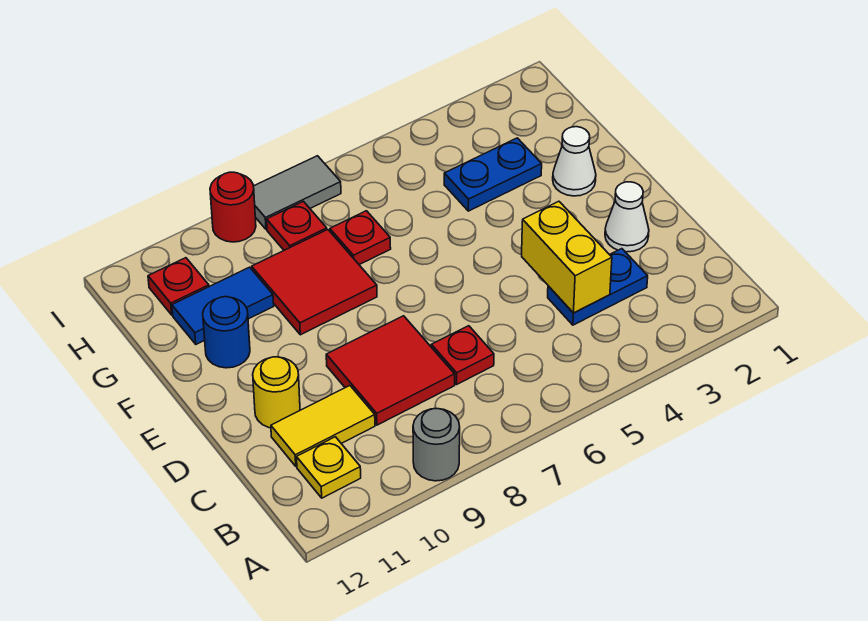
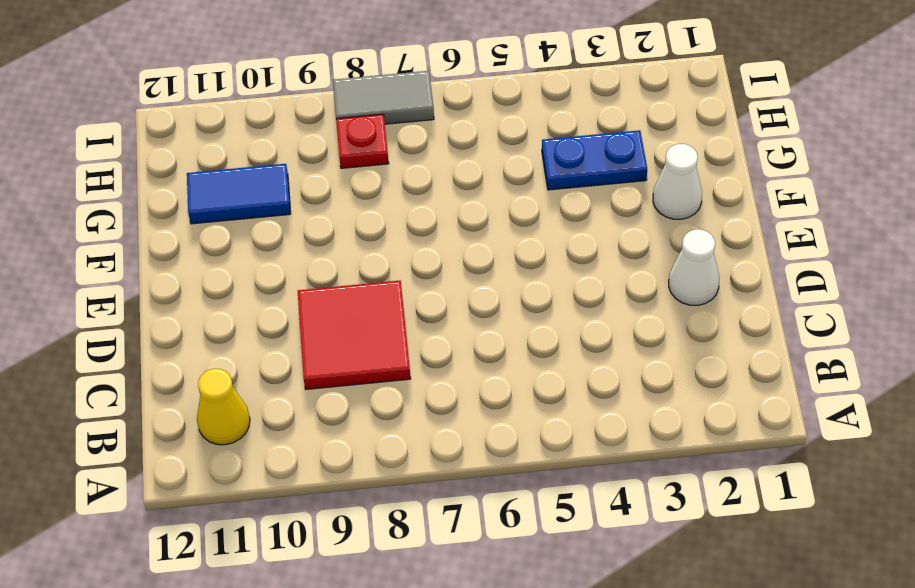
yellow 1x1 cone [197,369,250,445] -> yellow 1x1 plate [297,437,361,498]
none -> grey 1x1 round brick [413,409,460,481]
none -> blue 1x2 plate [548,249,648,325]
none -> red 1x1 plate [431,326,494,385]

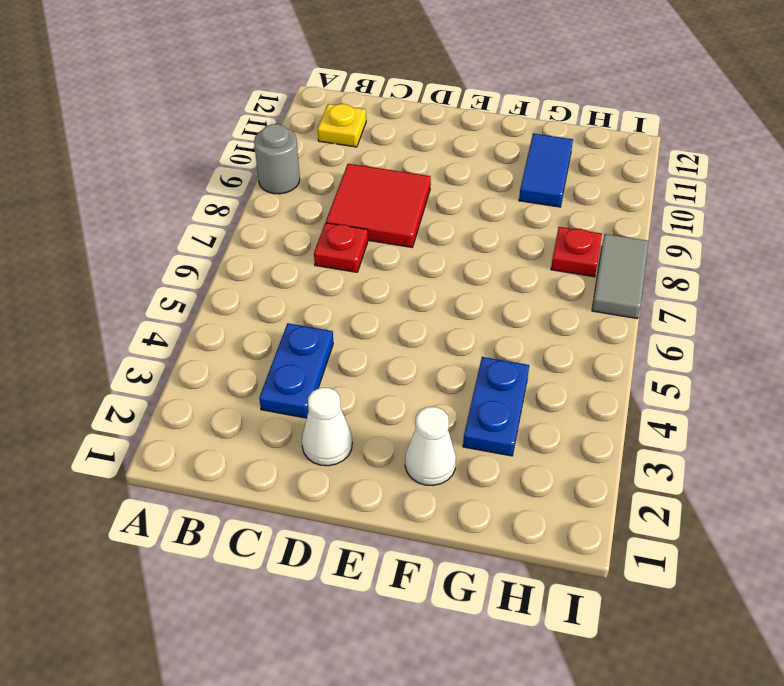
none -> yellow 1x2 tile [271,386,375,466]
none -> yellow 1x1 round brick [253,357,300,428]
none -> red 2x2 tile [252,230,377,335]

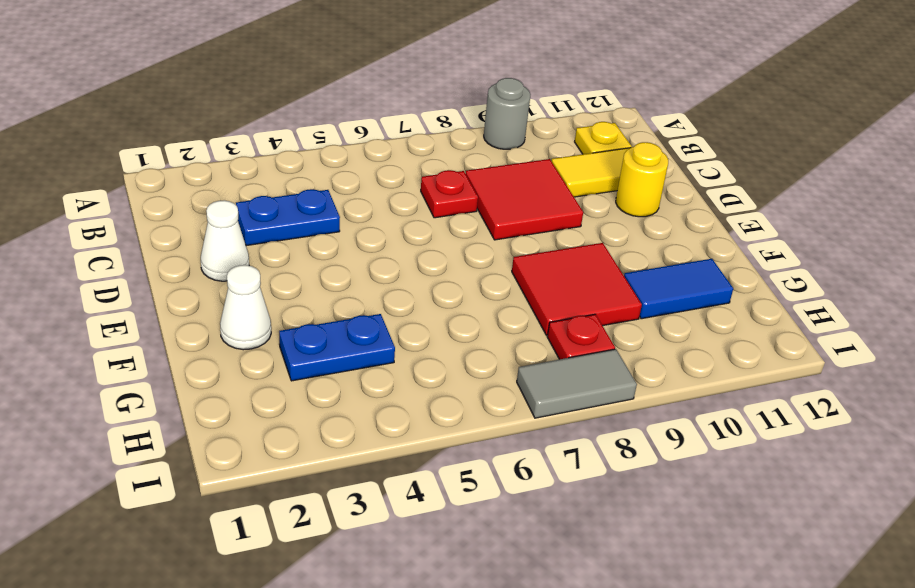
none -> blue 1x1 round brick [203,297,250,368]
none -> red 1x1 plate [330,211,391,265]
none -> red 1x1 plate [148,258,209,315]

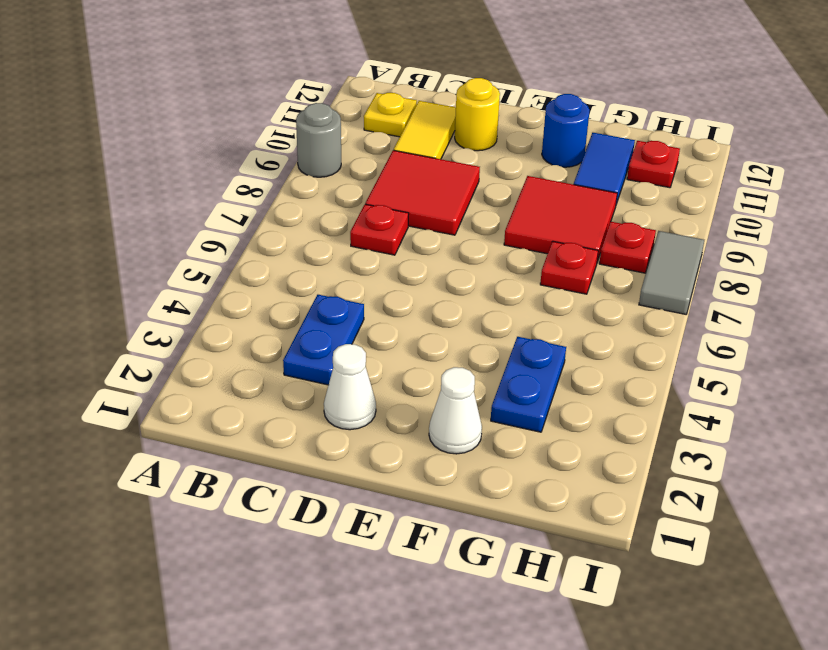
none -> red 1x1 round brick [210,172,256,242]
none -> yellow 1x2 brick [522,201,612,313]

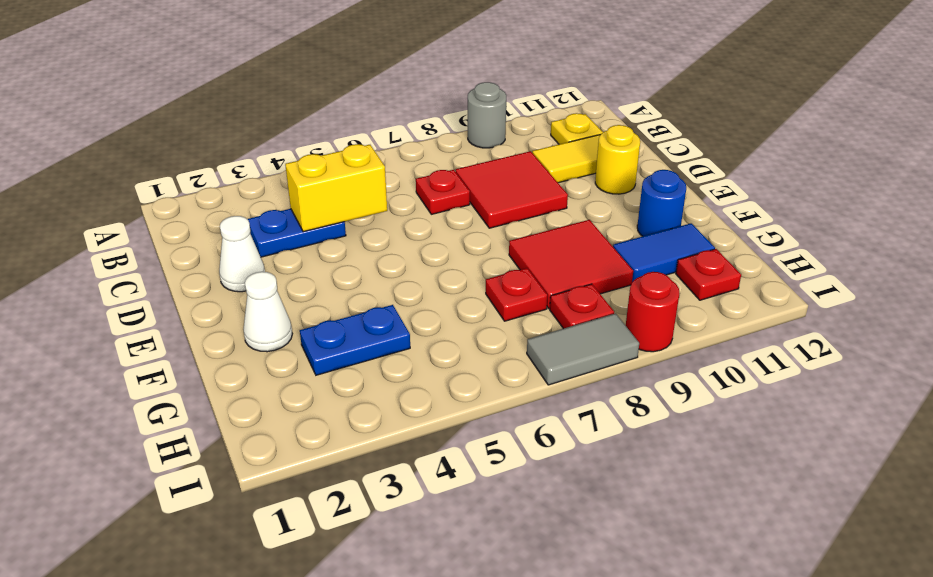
yellow 1x2 brick [285,144,387,232] -> yellow 1x2 brick turned to [522,201,612,313]

